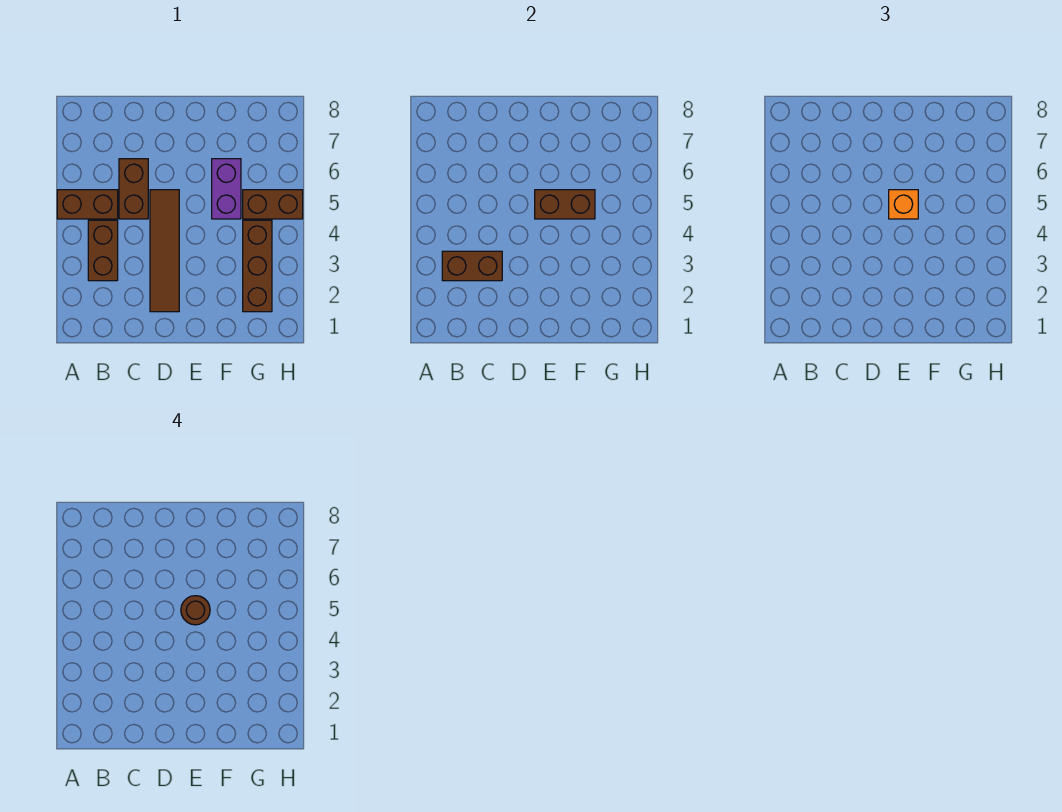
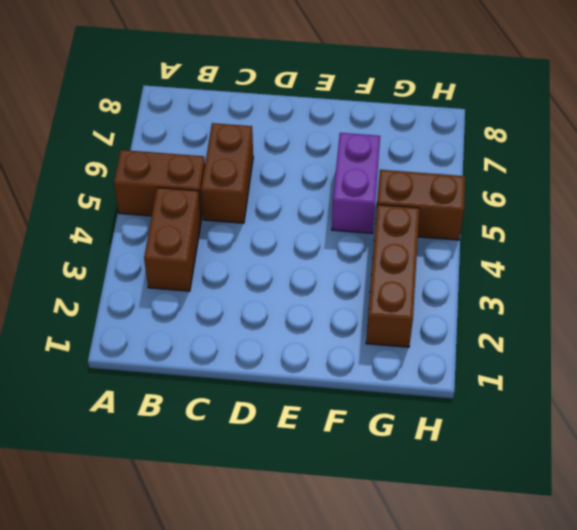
none -> brown 1x4 tile [150,190,179,312]
none -> brown 1x2 brick [442,251,502,281]

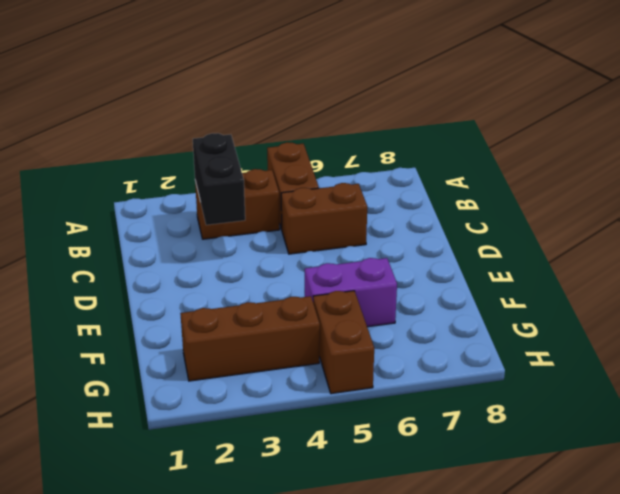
black 1x2 brick [193,133,245,225] -> brown 1x2 brick [442,251,502,281]
none -> brown 1x4 tile [150,190,179,312]
none -> brown 1x2 brick [535,190,595,219]

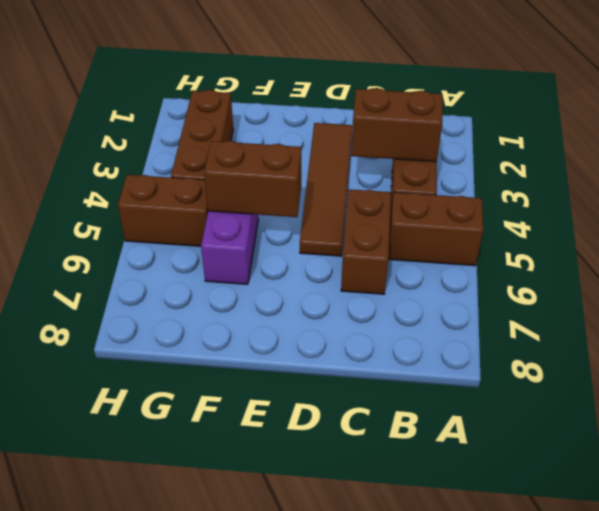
none -> orange 1x1 brick [889,190,918,219]
none -> brown 1x1 round brick [181,596,210,625]

